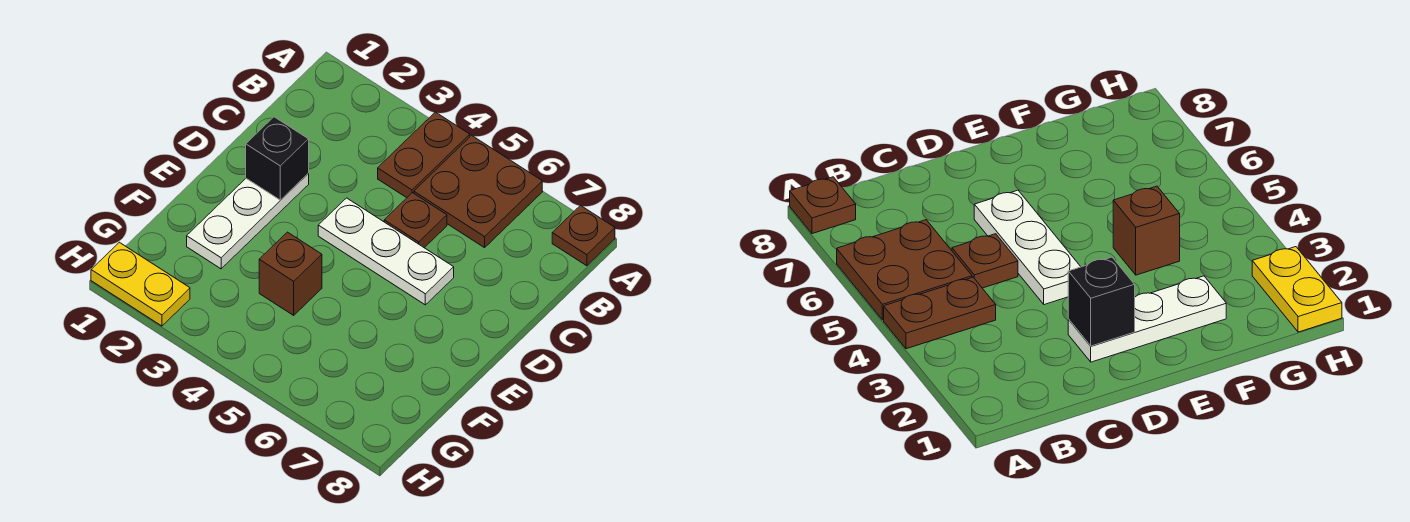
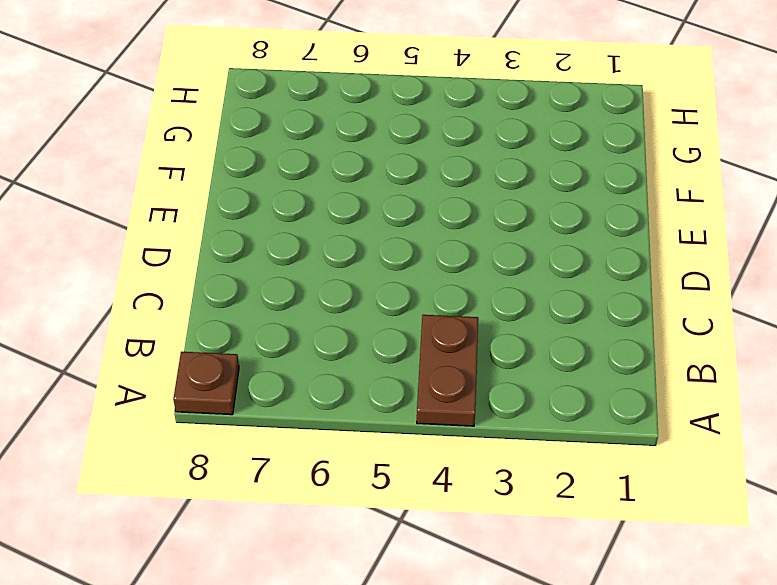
none -> brown 2x2 plate [414,135,542,248]
none -> brown 1x1 plate [384,193,447,248]

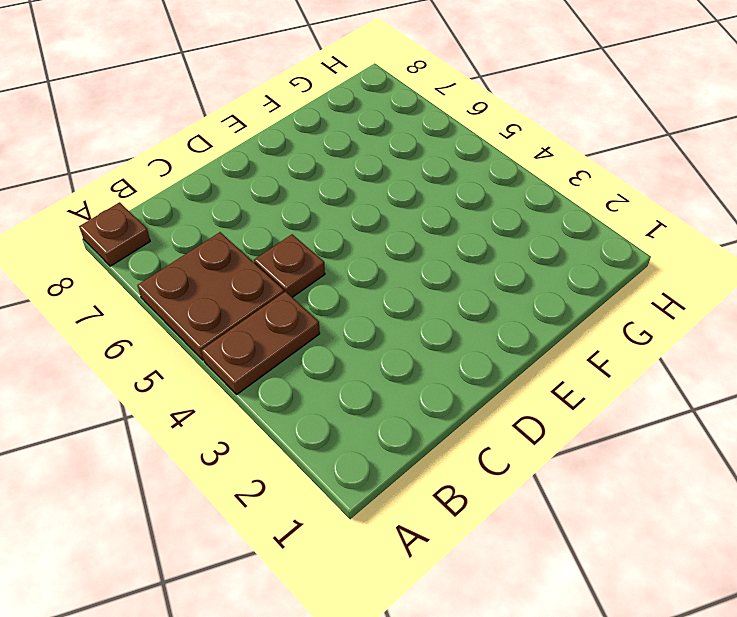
none -> white 1x3 plate [187,174,309,269]
none -> white 1x3 plate [318,198,454,305]

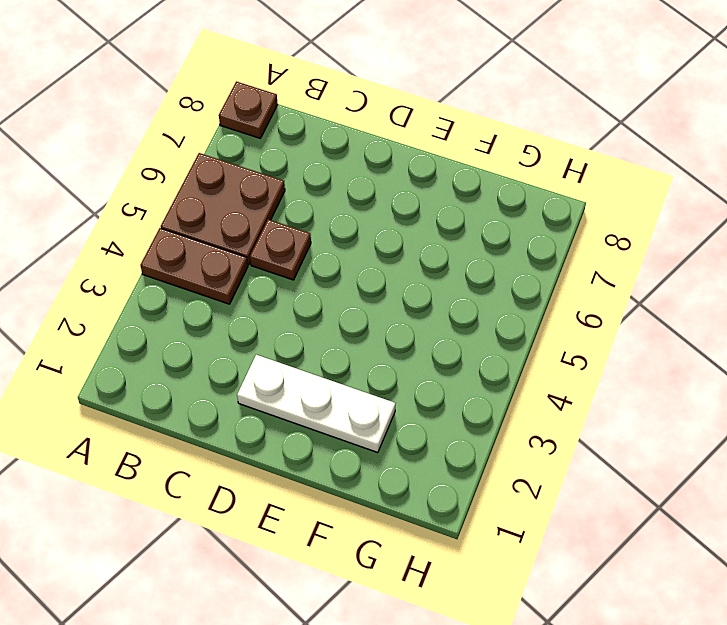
none -> white 1x3 plate [318,198,454,305]
none -> brown 1x1 brick [259,232,322,315]

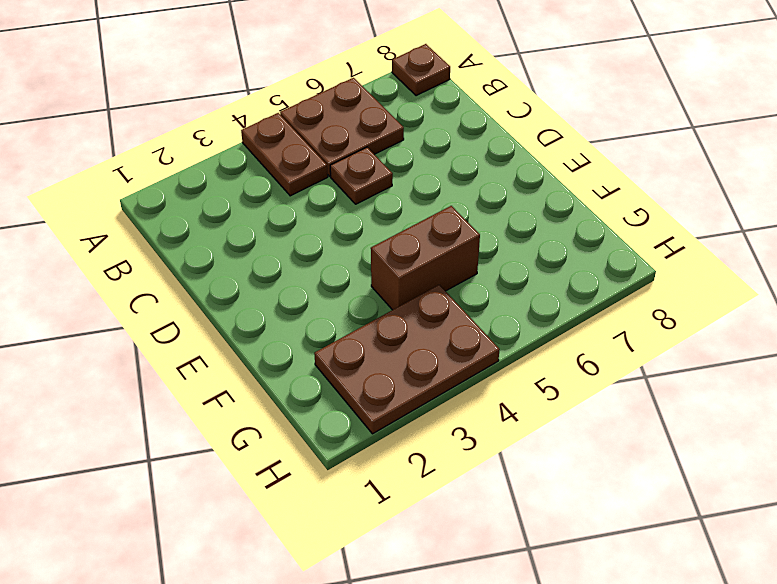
brown 1x2 brick [371,206,480,310] -> brown 1x1 brick [259,232,322,315]
brown 2x3 plate [314,285,500,434] -> yellow 1x2 plate [91,242,190,326]
none -> white 1x3 plate [187,174,309,269]
none -> white 1x3 plate [318,198,454,305]

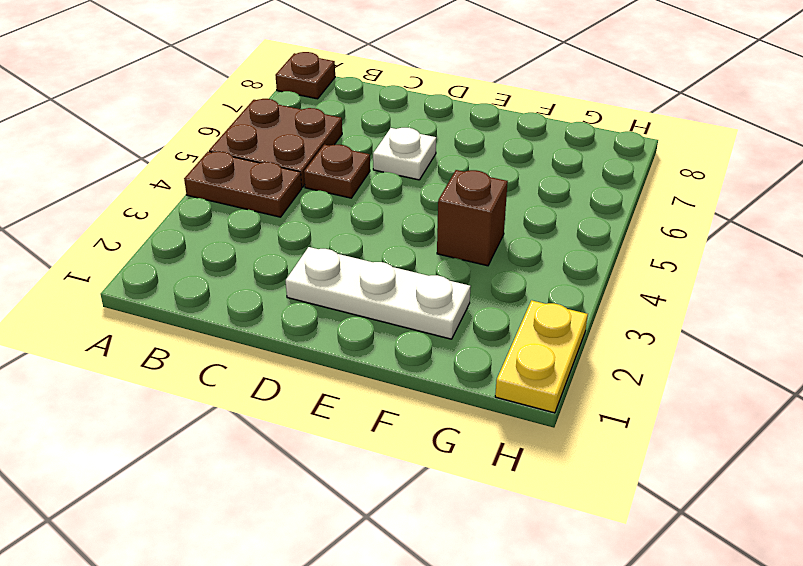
white 1x1 plate [373,128,436,180] -> white 1x3 plate [318,198,454,305]
none -> black 1x1 brick [246,117,309,200]

